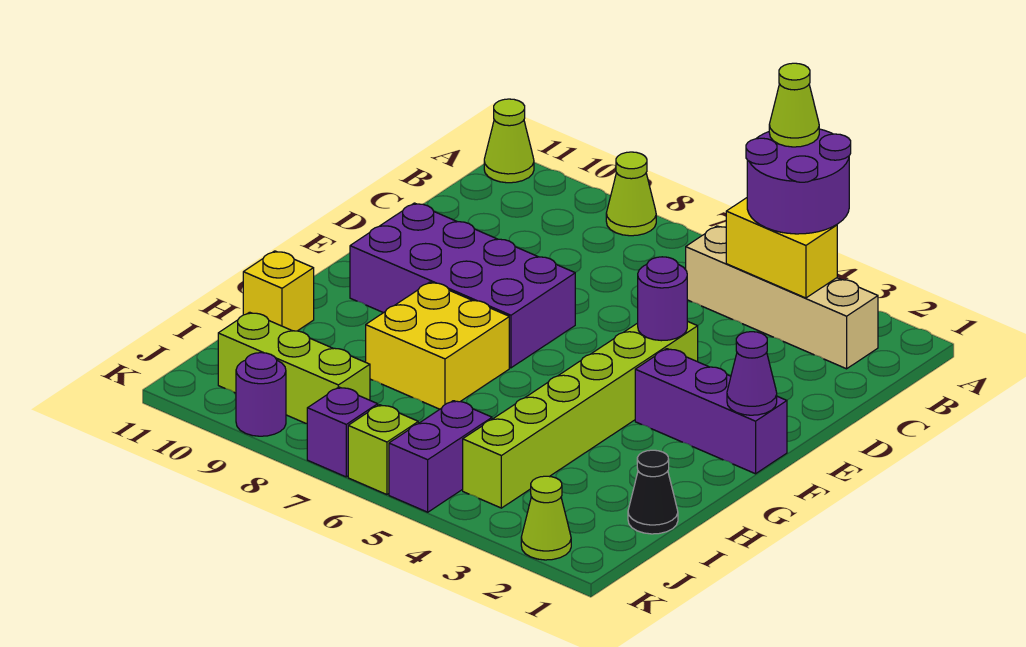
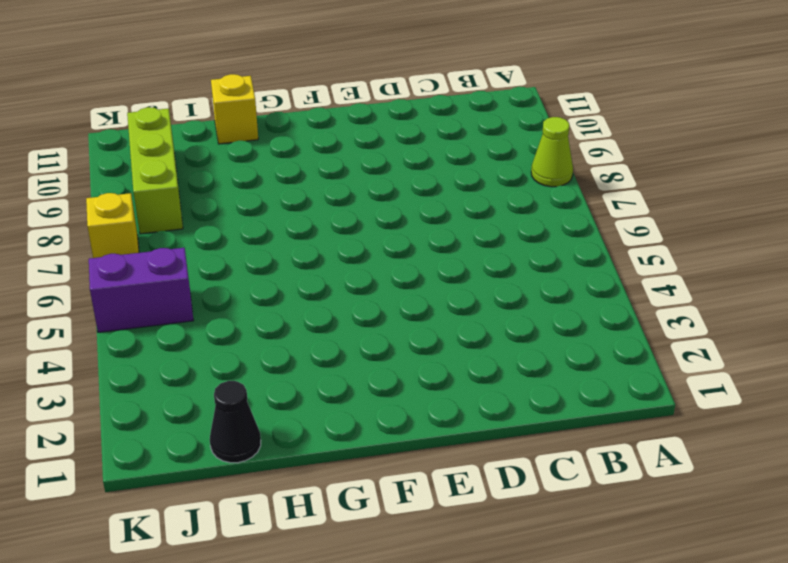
yellow 1x1 brick [86,193,139,258] -> purple 1x1 brick [307,387,378,477]
none -> lime 1x1 cone [484,99,534,183]
none -> tan 1x4 brick [686,226,878,369]
none -> lime 1x6 brick [463,321,698,508]

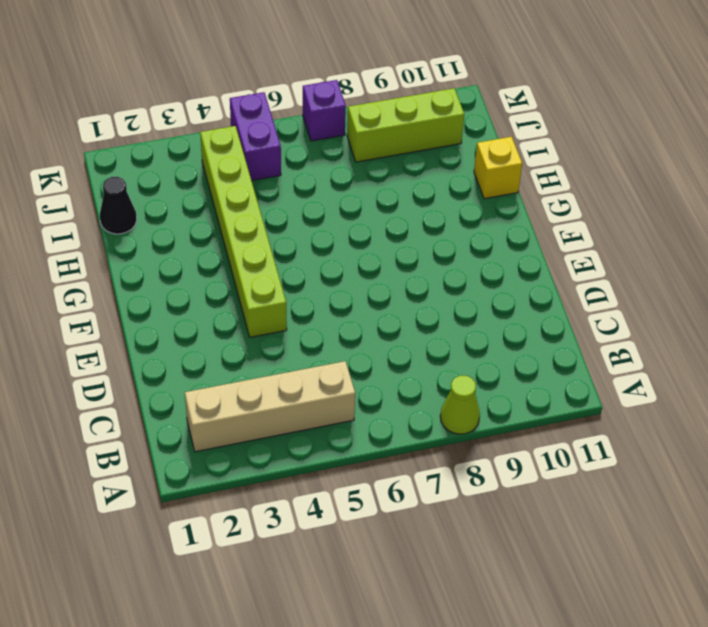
none -> lime 1x1 cone [484,99,534,183]
none -> purple 2x4 brick [350,203,575,368]
none -> purple 1x3 brick [635,349,787,474]

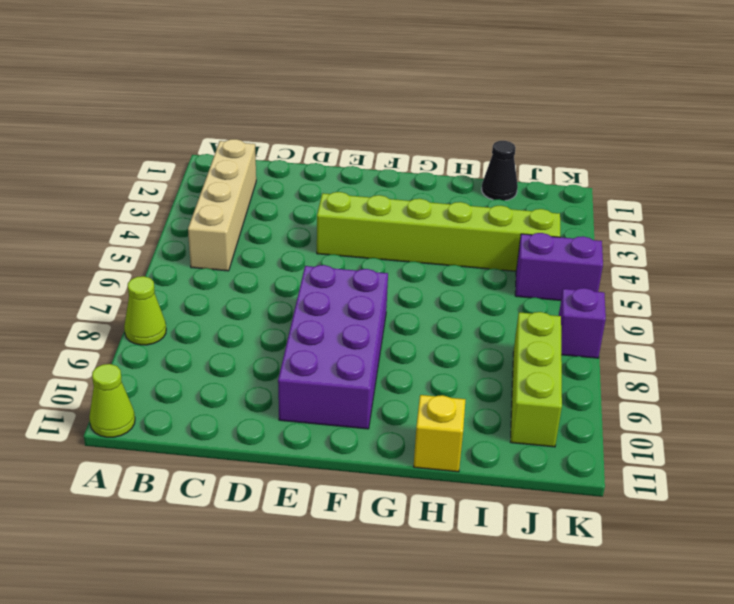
none -> purple 1x3 brick [635,349,787,474]
none -> yellow 2x2 brick [366,282,509,409]
none -> lime 1x1 cone [521,476,571,560]

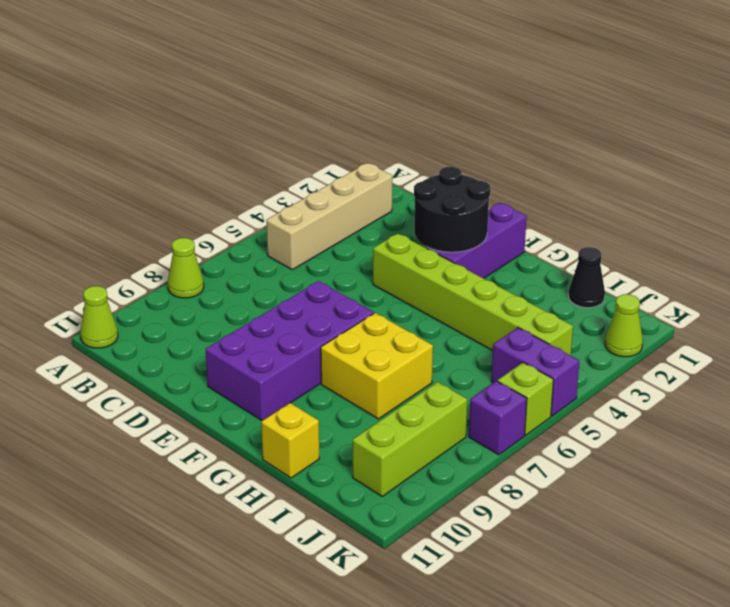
black 2x2 round brick [414,167,490,252] -> none
none -> purple 1x1 round brick [236,353,286,436]
none -> yellow 1x2 brick [726,198,837,298]
none -> purple 1x1 round brick [638,257,687,341]

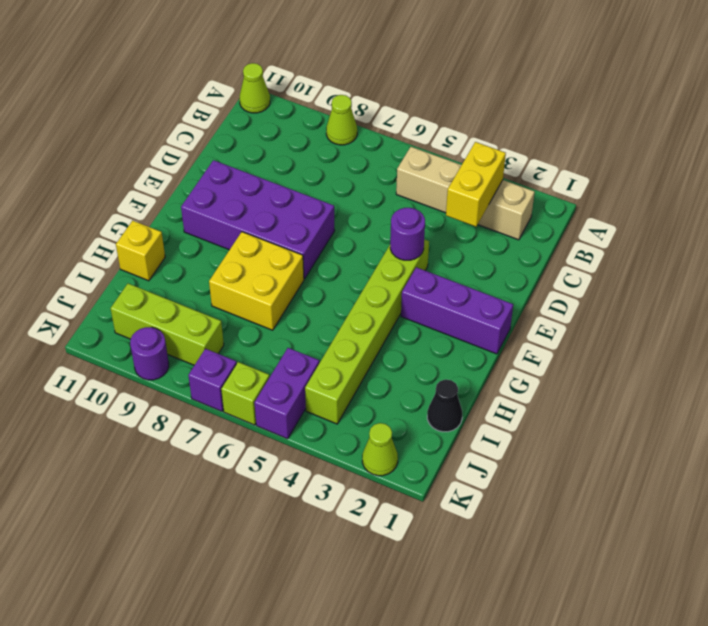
yellow 1x2 brick [446,142,506,227] -> yellow 1x2 brick turned to [726,198,837,298]
none -> purple 1x1 cone [727,332,777,415]
none -> purple 2x2 round brick [746,129,851,234]
none -> lime 1x1 cone [769,63,819,147]

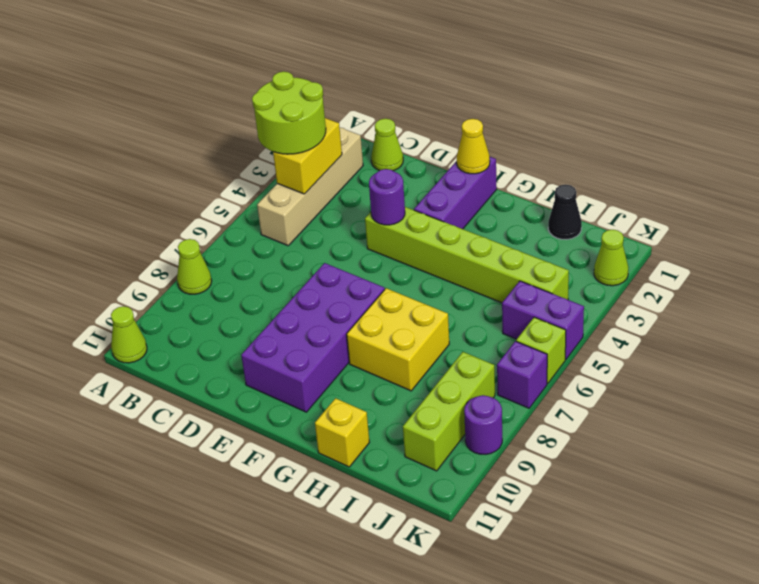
lime 2x2 round brick [252,72,326,154] -> purple 2x2 round brick [746,129,851,234]
lime 1x1 cone [371,119,403,171] -> lime 1x1 cone moved to [769,63,819,147]
yellow 1x1 cone [457,119,490,174] -> purple 1x1 cone [727,332,777,415]

